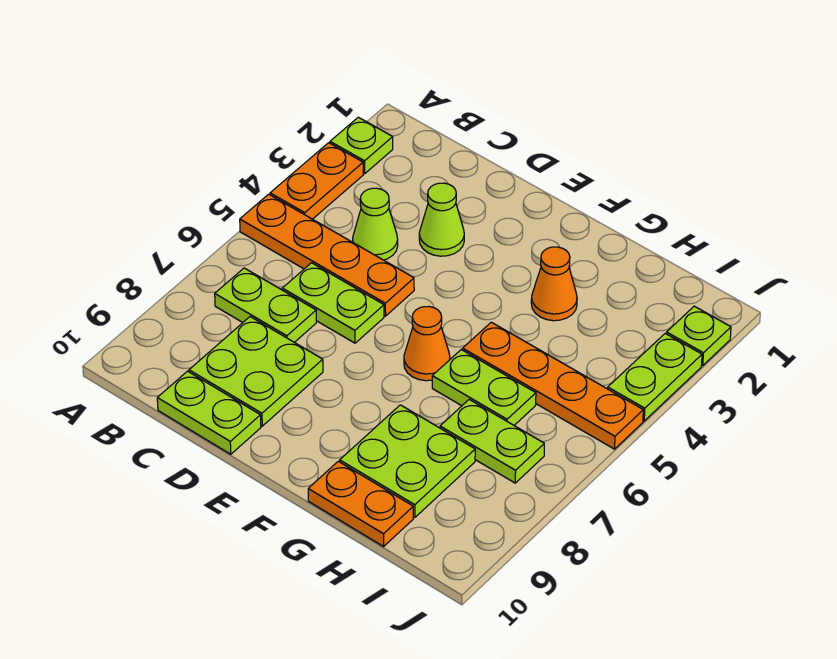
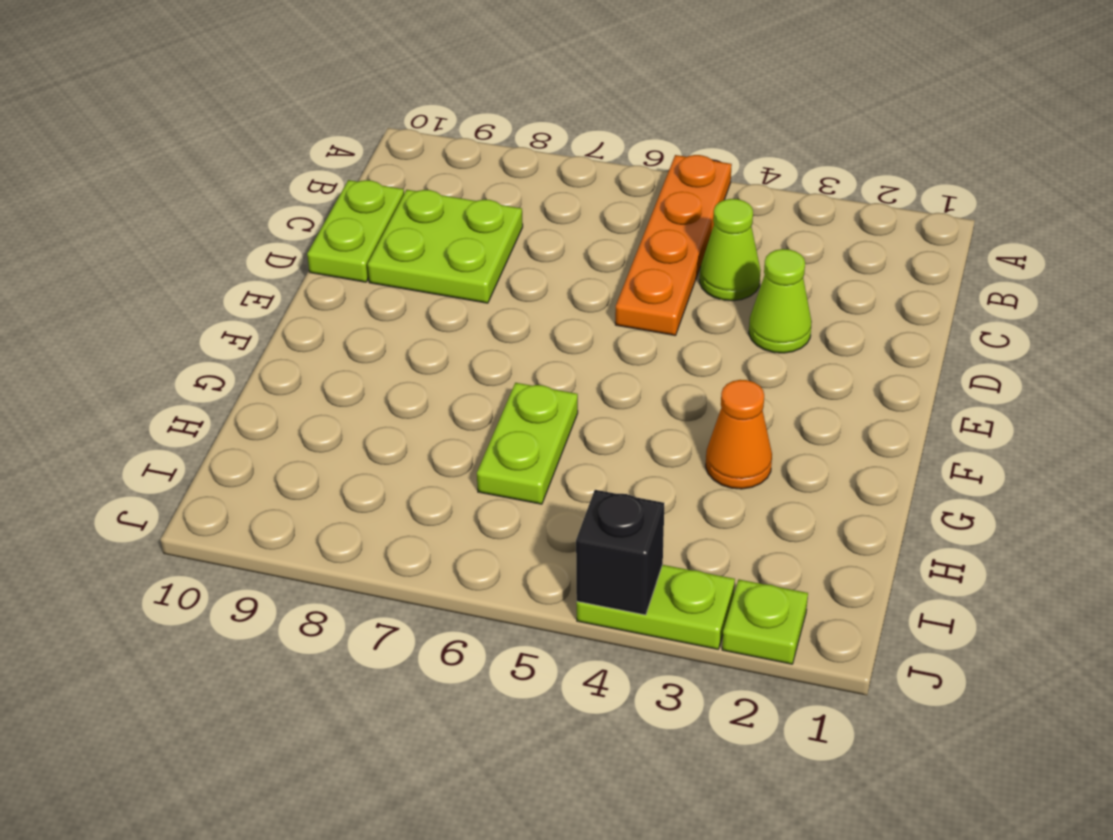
black 1x1 brick [576,490,664,615] -> none
none -> lime 1x1 plate [330,117,393,174]
none -> orange 1x2 plate [270,143,363,219]
none -> lime 1x2 plate [215,268,316,342]

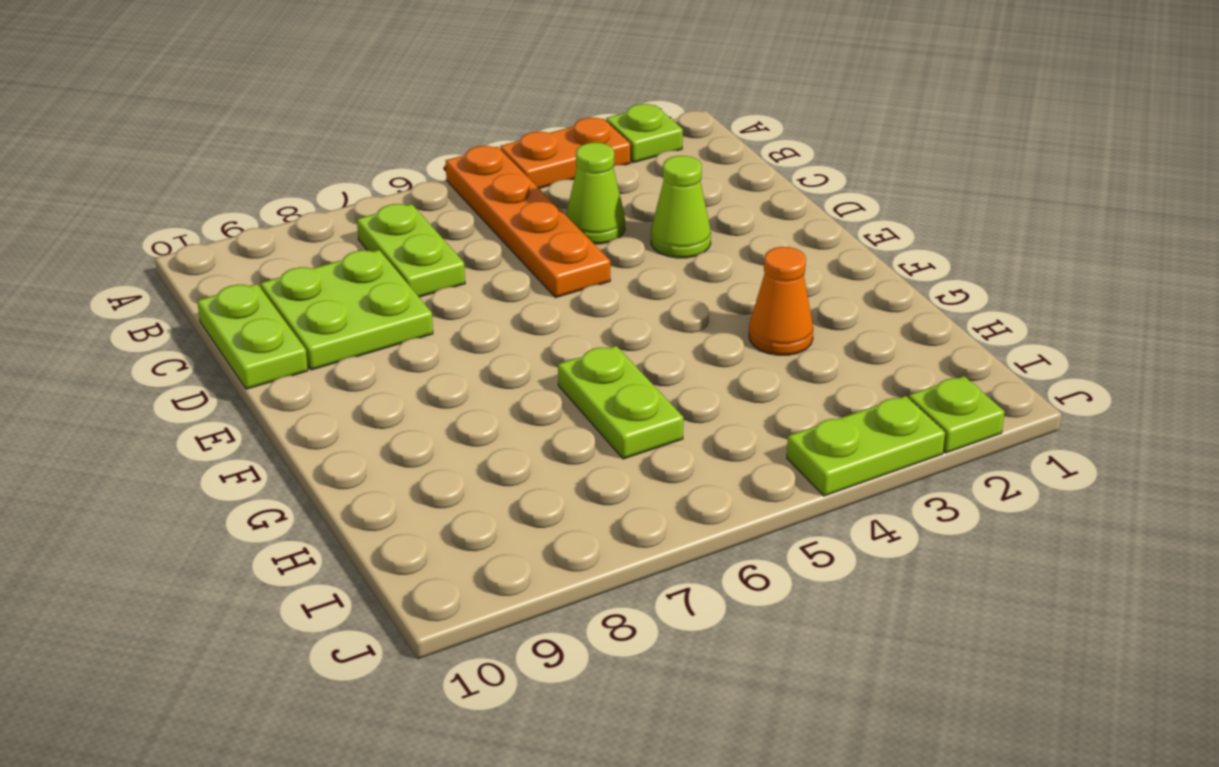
none -> lime 1x2 plate [282,263,384,343]
none -> orange 1x1 cone [404,307,450,381]
none -> orange 1x4 plate [463,322,643,449]

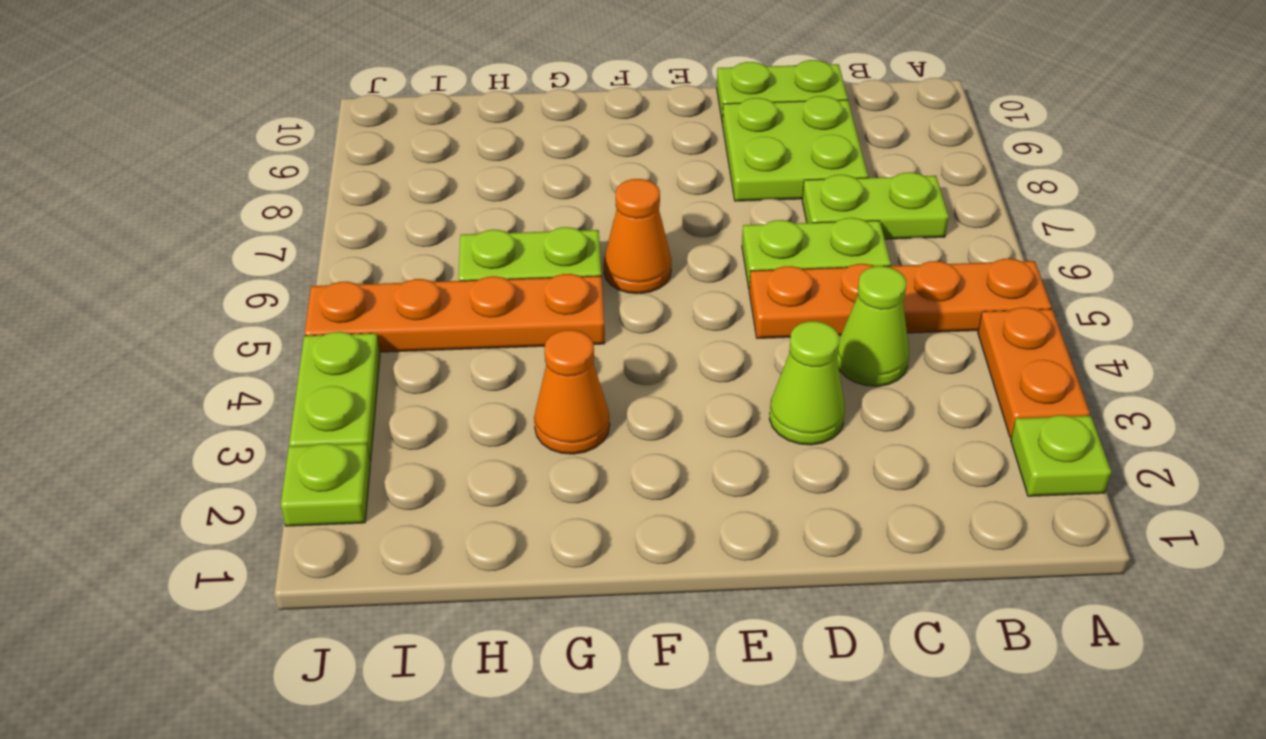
none -> lime 2x2 plate [340,405,475,517]
none -> orange 1x2 plate [308,461,413,546]
none -> lime 1x2 plate [440,400,544,483]

